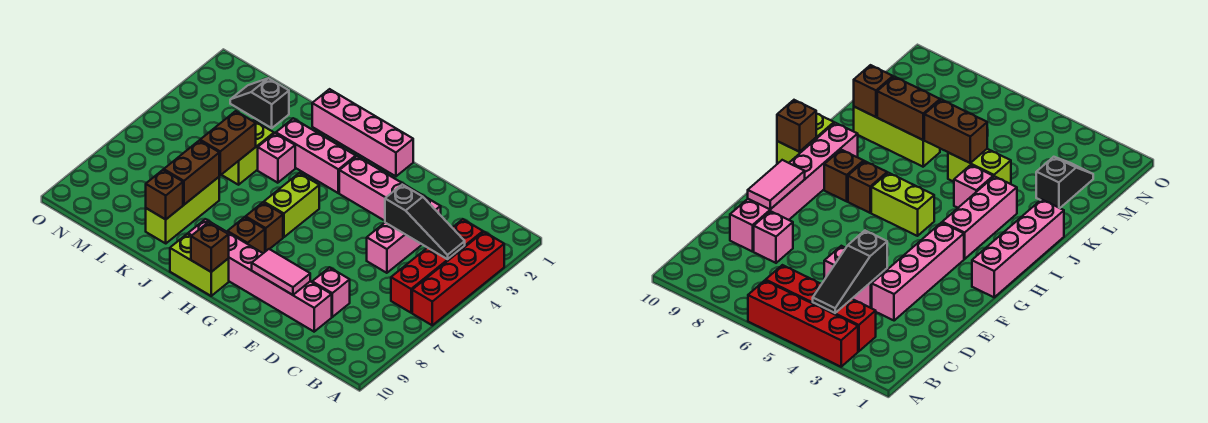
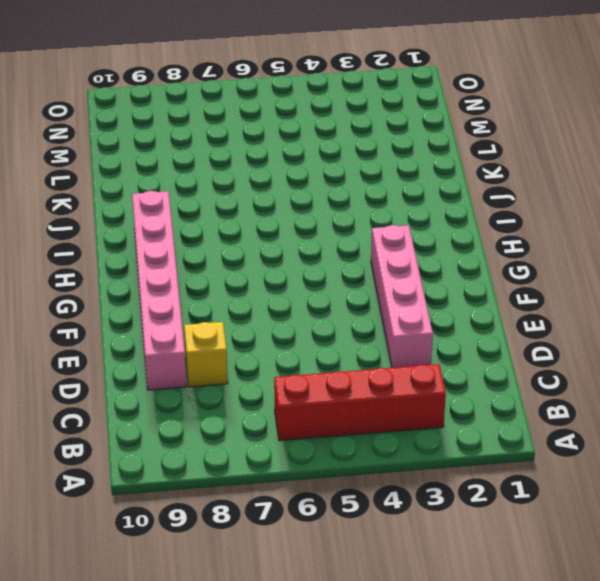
yellow 1x1 brick [184,322,228,387] -> pink 1x1 brick [312,267,350,317]
none -> red 1x4 brick [412,232,504,325]
none -> pink 1x2 brick [367,223,422,273]
none -> pink 1x4 brick [312,89,413,176]

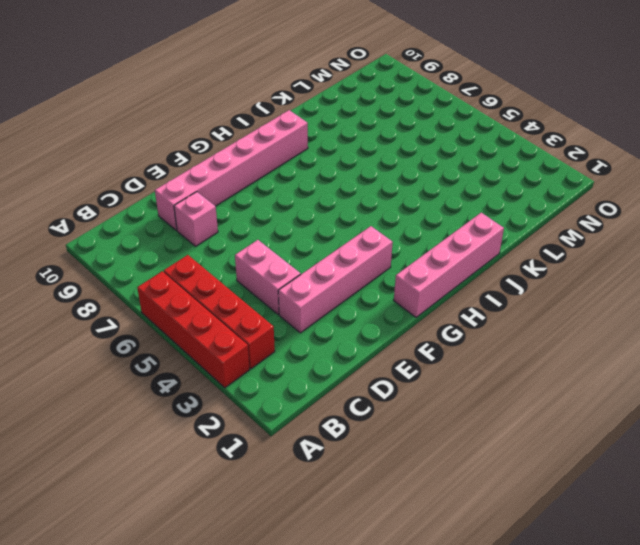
none -> pink 1x3 brick [276,118,356,193]
none -> lime 1x2 brick [263,173,319,237]
none -> brown 1x1 brick [246,203,283,252]

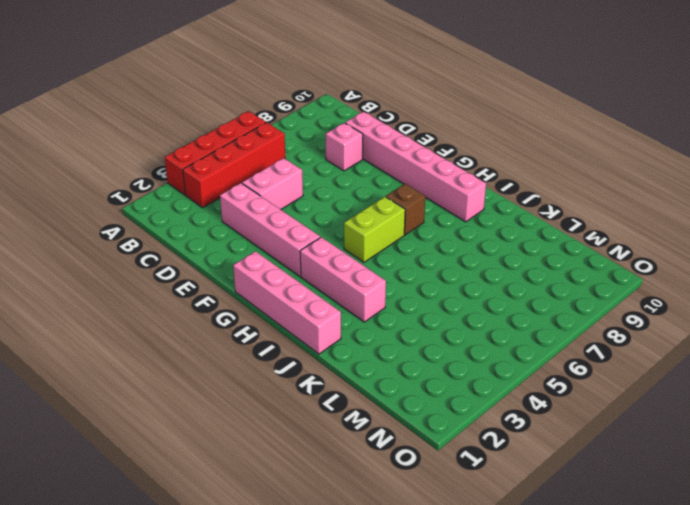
none -> brown 1x1 brick [227,217,265,253]
none -> lime 1x2 brick [170,234,229,296]
none -> pink 1x1 brick [258,133,295,183]

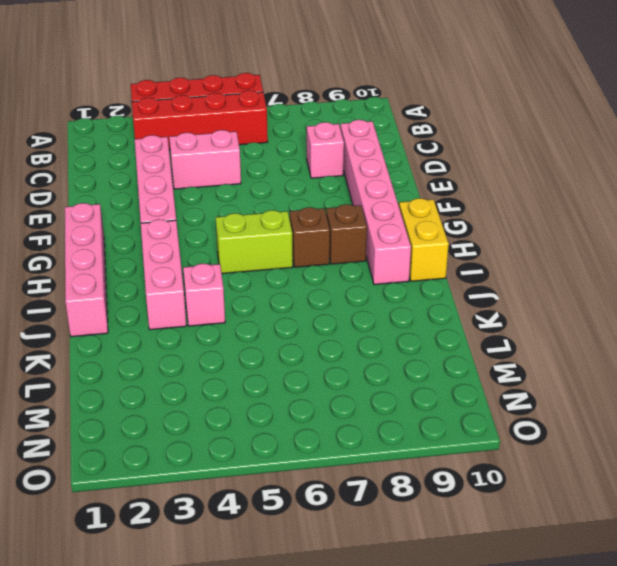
yellow 1x2 brick [399,198,449,281] -> lime 1x2 brick [170,234,229,296]
none -> lime 1x2 brick [222,121,274,185]
none -> lime 1x3 brick [146,177,219,243]
none -> black 1x2 slope [230,78,289,128]

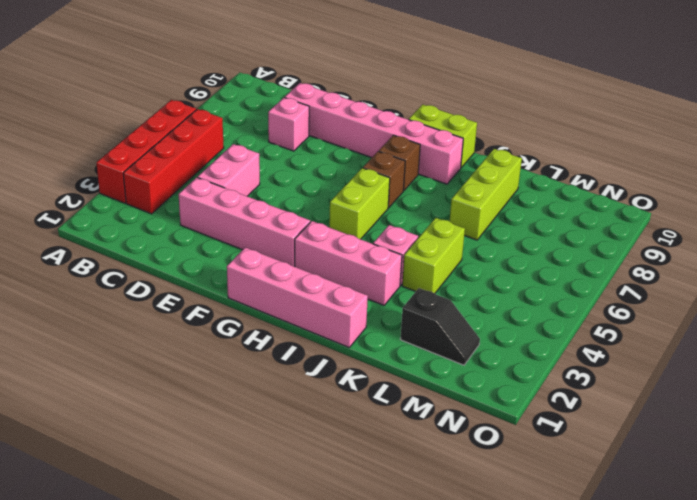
none -> black 1x3 slope [385,185,465,259]
none -> pink 1x2 tile [252,249,310,295]
none -> brown 1x1 brick [191,222,229,272]

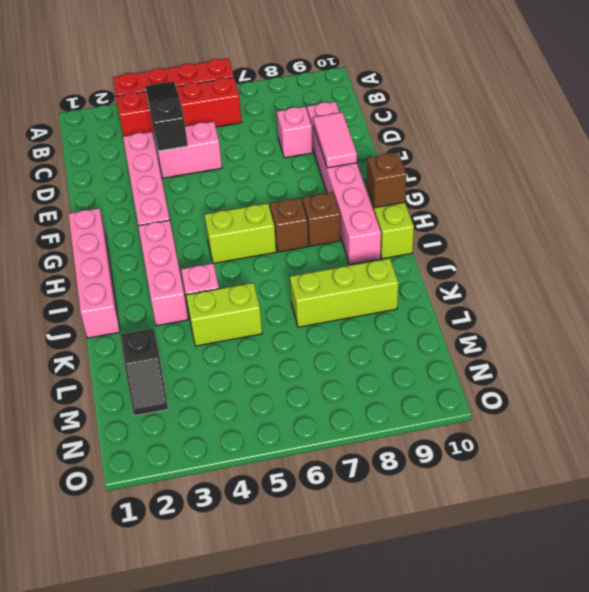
none -> brown 1x2 brick [200,111,256,175]
none -> brown 1x2 brick [164,140,219,205]
none -> brown 1x1 brick [146,170,183,219]

